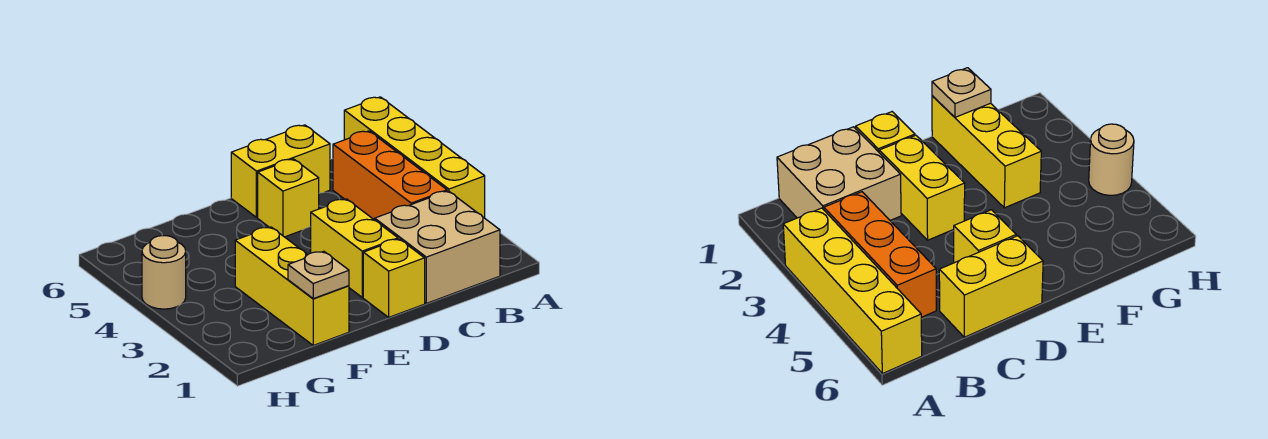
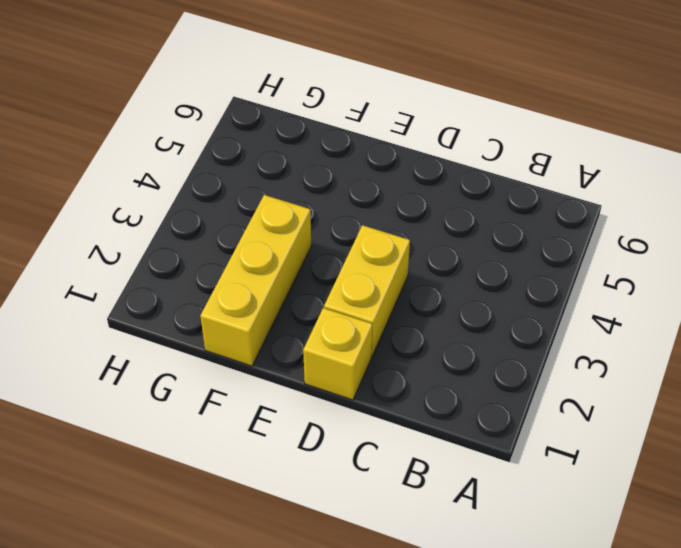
none -> yellow 1x4 brick [344,97,485,218]
none -> tan 2x2 brick [375,191,500,303]

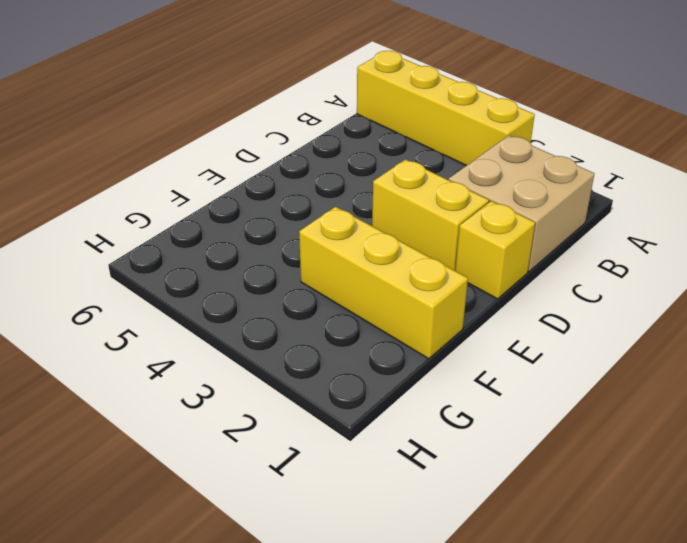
none -> orange 1x3 brick [333,131,447,220]
none -> yellow 1x2 brick [231,125,330,217]

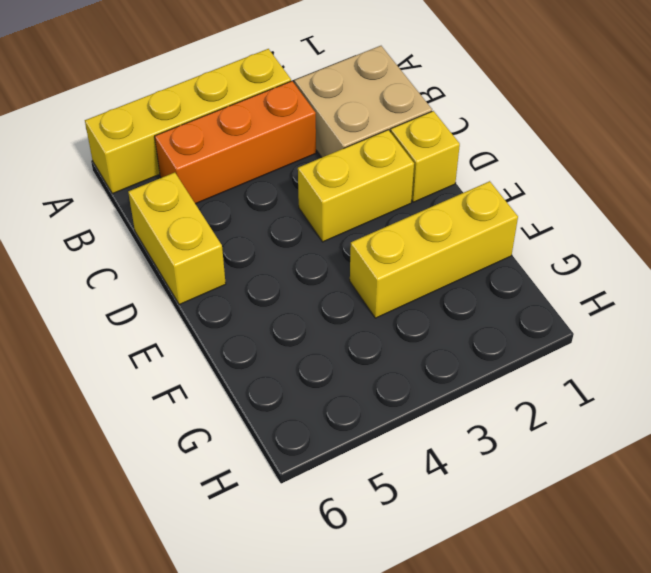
none -> yellow 1x1 brick [258,159,319,237]
none -> tan 1x1 round brick [142,236,186,309]

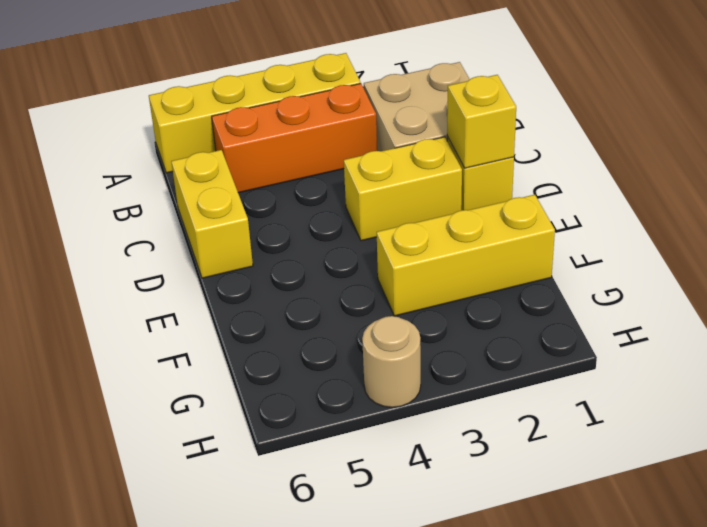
yellow 1x1 brick [447,75,516,168] -> yellow 1x1 brick moved to [258,159,319,237]
none -> tan 1x1 plate [288,251,349,299]

